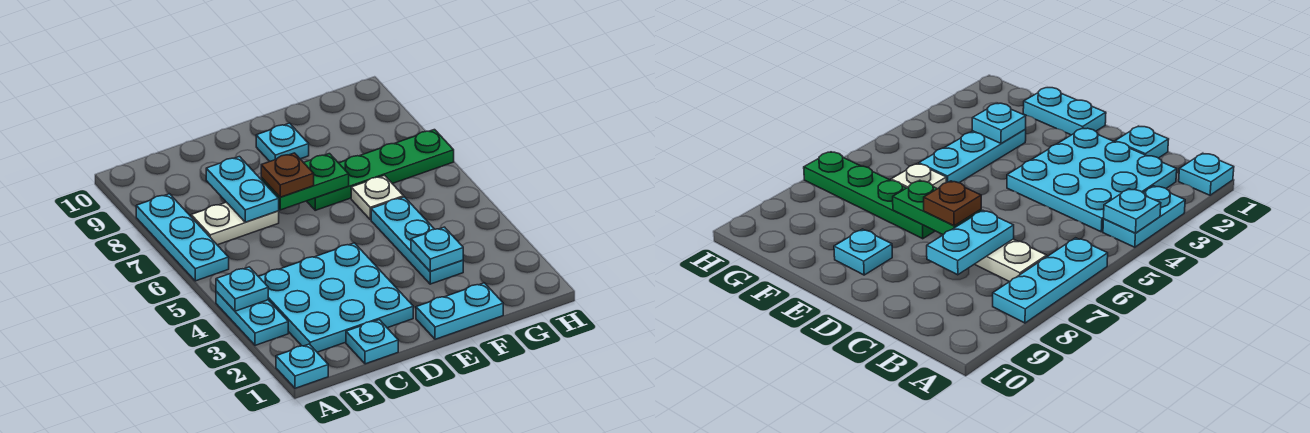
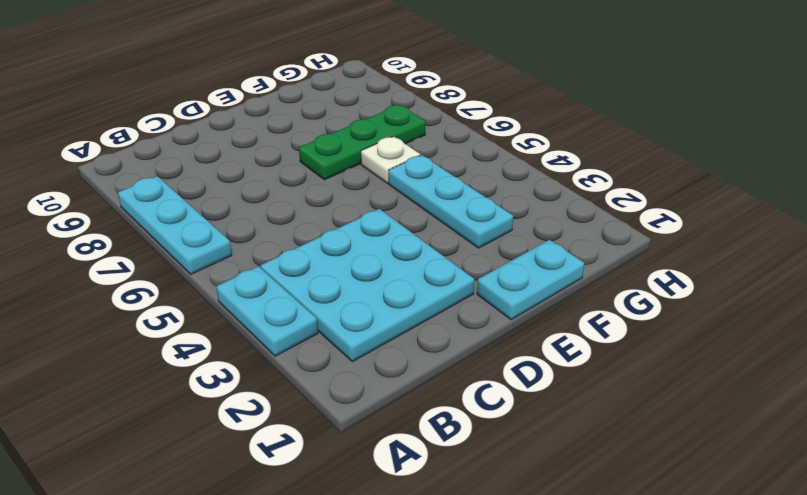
green 1x3 plate [299,105,426,180] -> green 1x4 plate [307,130,454,210]
none -> cyan 1x1 plate [276,344,328,388]
none -> white 1x2 plate [191,202,279,245]
none -> cyan 1x1 plate [346,320,398,364]

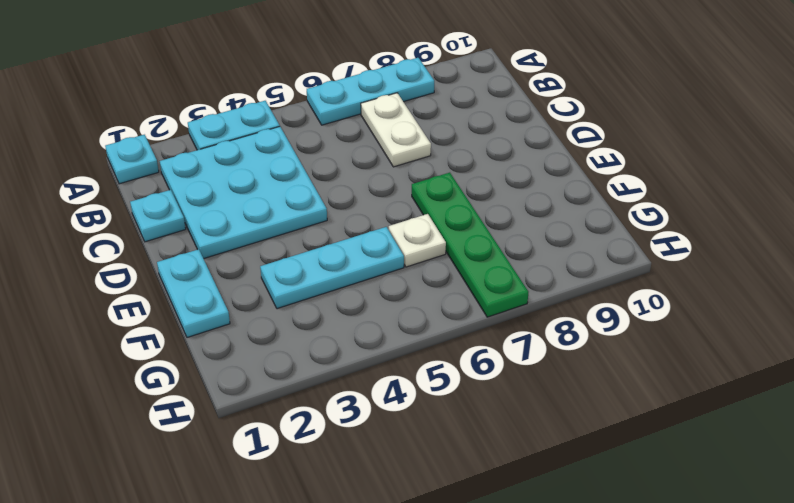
none -> cyan 1x1 plate [256,123,309,161]
none -> cyan 1x1 plate [216,267,268,311]
none -> cyan 1x2 plate [206,157,279,222]

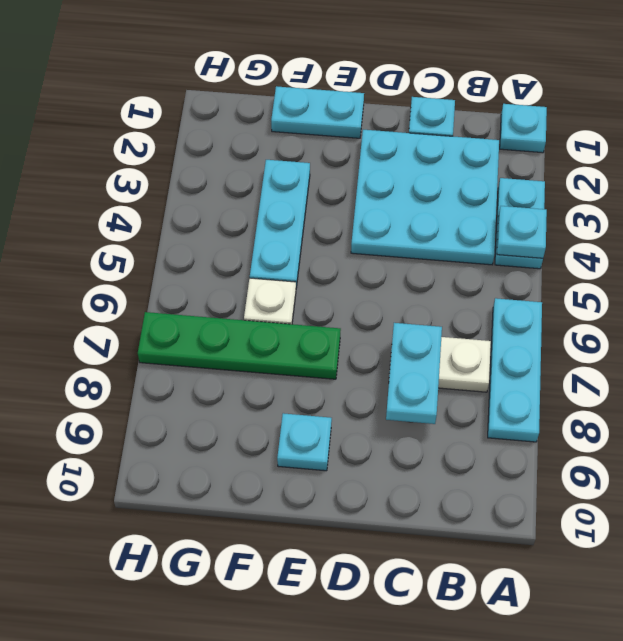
none -> green 1x2 plate [261,154,349,210]
none -> cyan 1x1 plate [411,227,463,271]
none -> brown 1x1 plate [261,153,314,197]

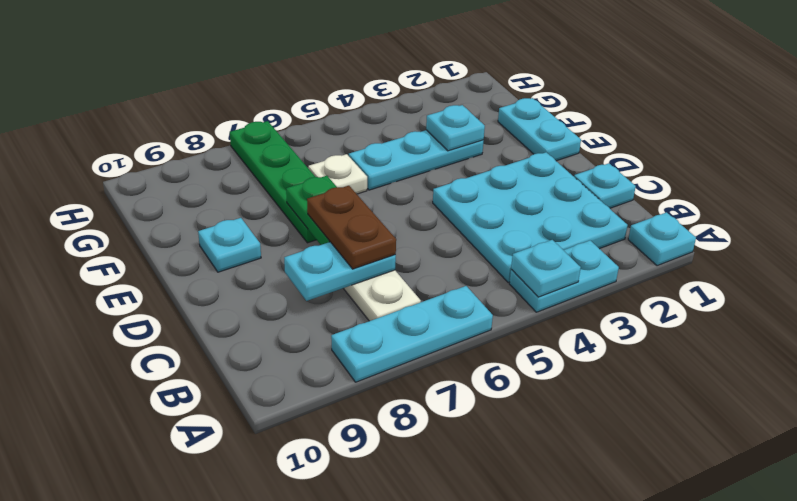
brown 1x2 plate [307,186,396,269] -> brown 1x1 plate [261,153,314,197]

